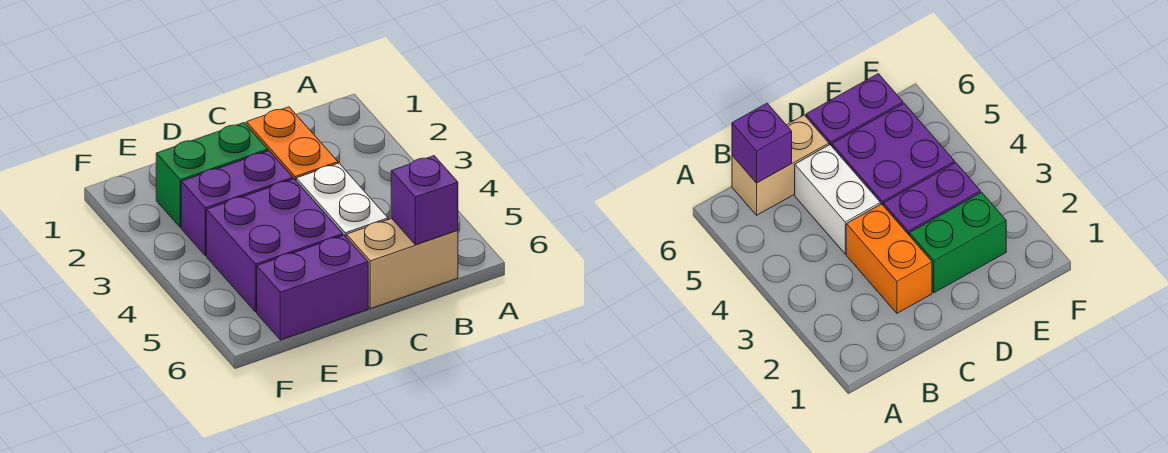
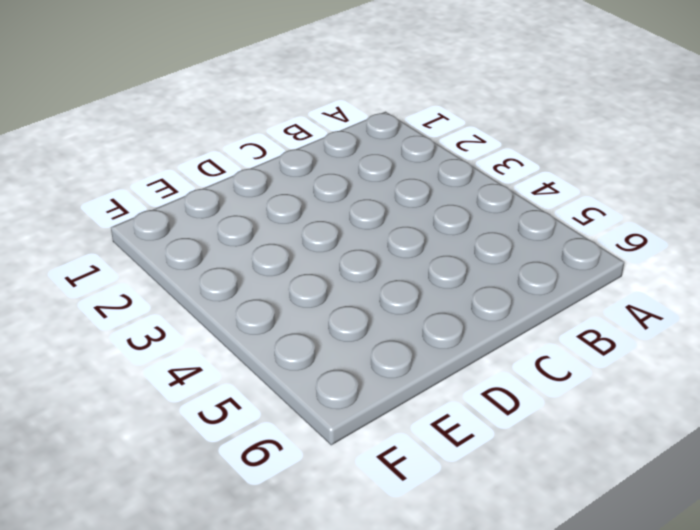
none -> tan 1x2 brick [346,219,458,309]
none -> orange 1x2 brick [246,107,338,180]

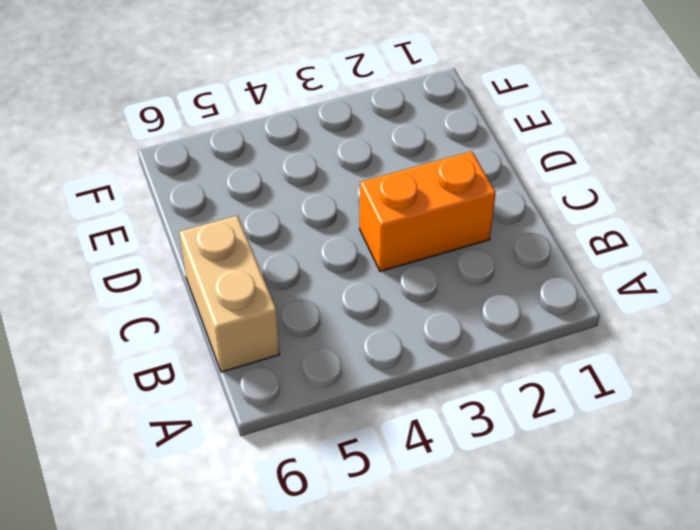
none -> white 1x2 brick [296,163,388,236]
none -> green 1x2 brick [156,123,268,227]

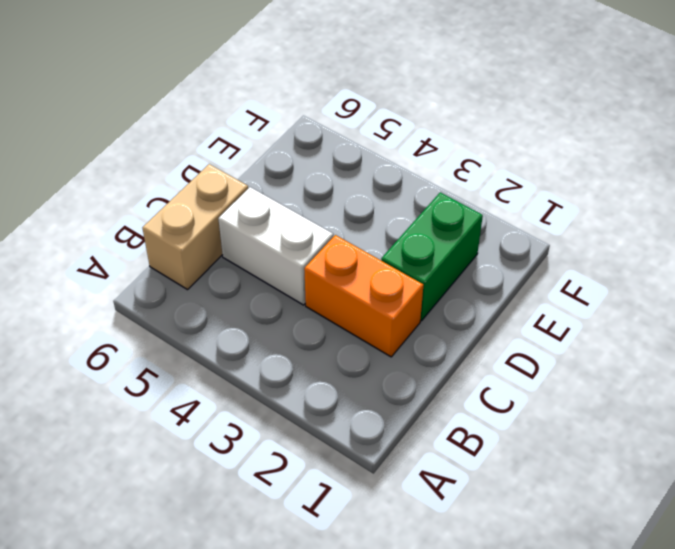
none -> purple 1x2 brick [181,151,293,255]
none -> purple 2x2 brick [206,179,343,312]

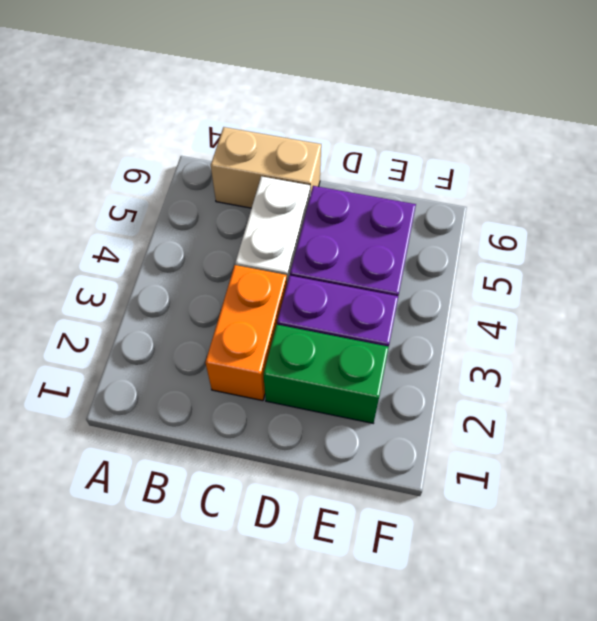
none -> purple 1x2 brick [257,235,368,340]
none -> purple 1x1 brick [391,156,458,245]

